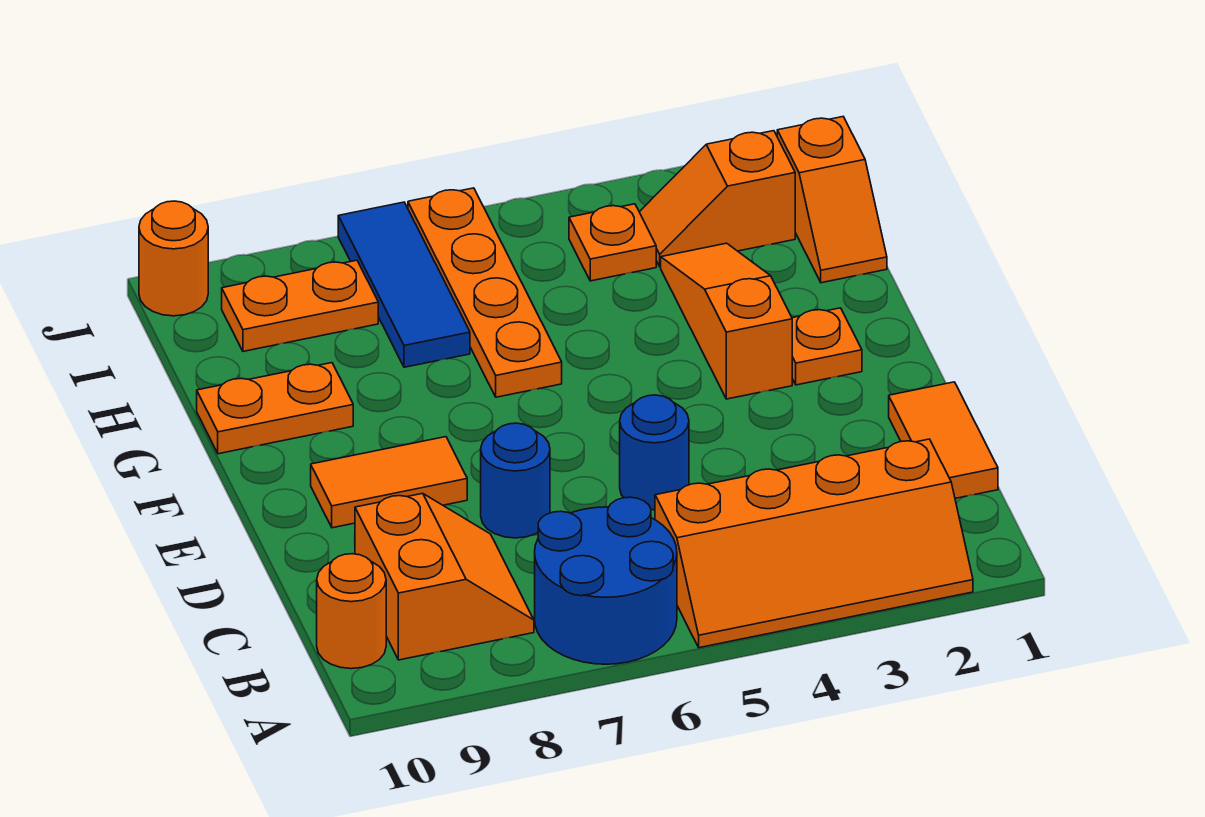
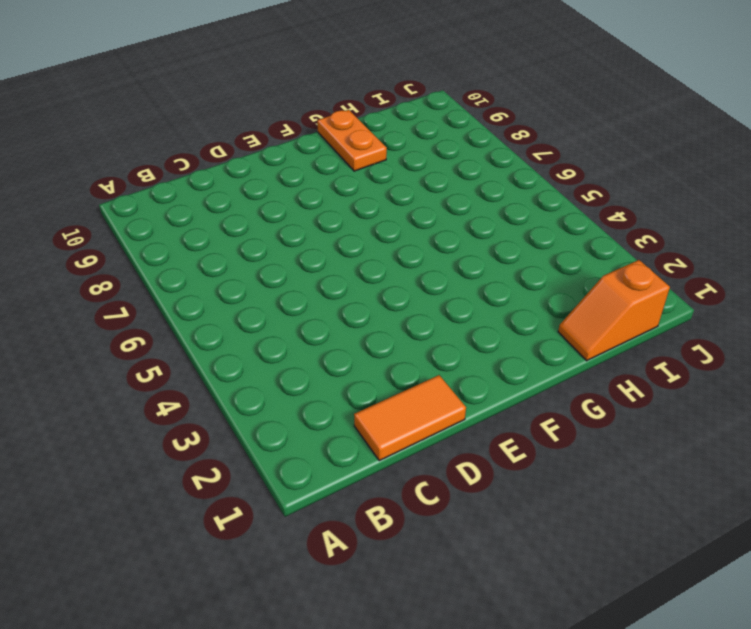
none -> orange 2x4 slope [655,439,973,648]
none -> blue 2x2 round brick [535,497,677,664]
none -> orange 2x2 slope [355,493,534,660]

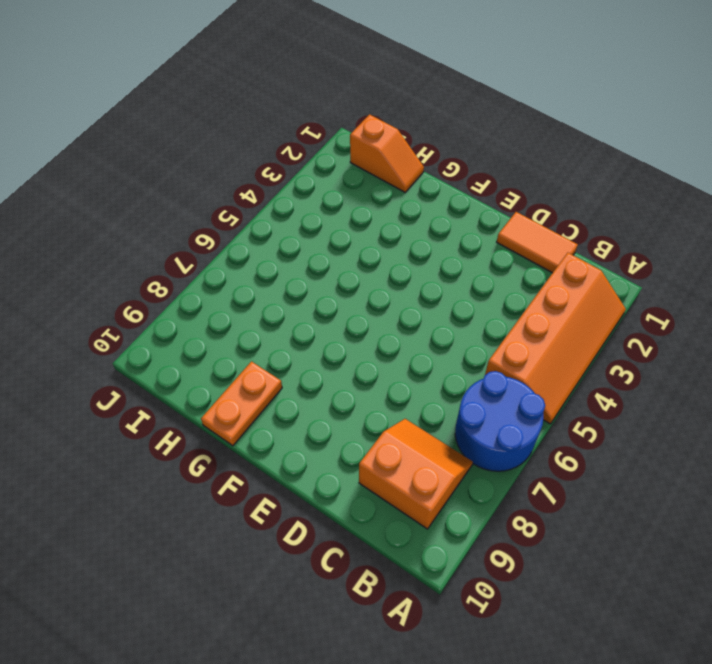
none -> orange 1x1 round brick [317,554,386,669]
none -> blue 1x1 round brick [620,395,689,510]
none -> blue 1x1 round brick [481,423,550,538]

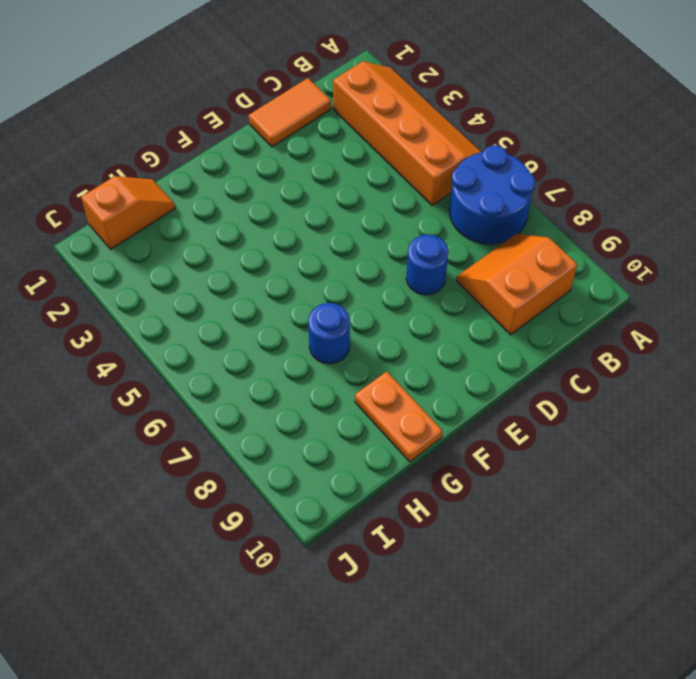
blue 1x1 round brick [308,303,350,364] -> blue 1x1 round brick moved to [620,395,689,510]
none -> orange 1x1 round brick [317,554,386,669]
none -> orange 1x2 tile [311,437,467,528]
none -> orange 1x1 plate [792,308,862,385]

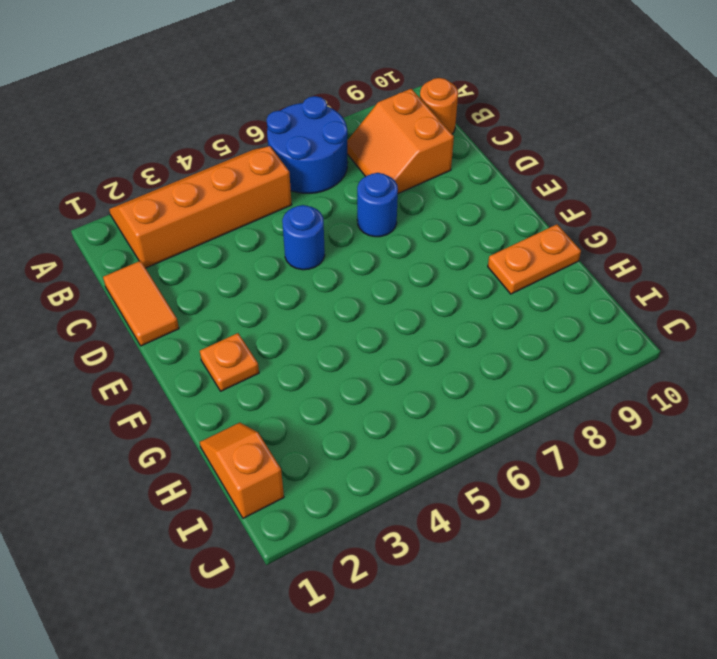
none -> orange 1x2 tile [311,437,467,528]
none -> orange 1x3 slope [661,243,792,399]
none -> orange 1x4 plate [408,188,562,397]

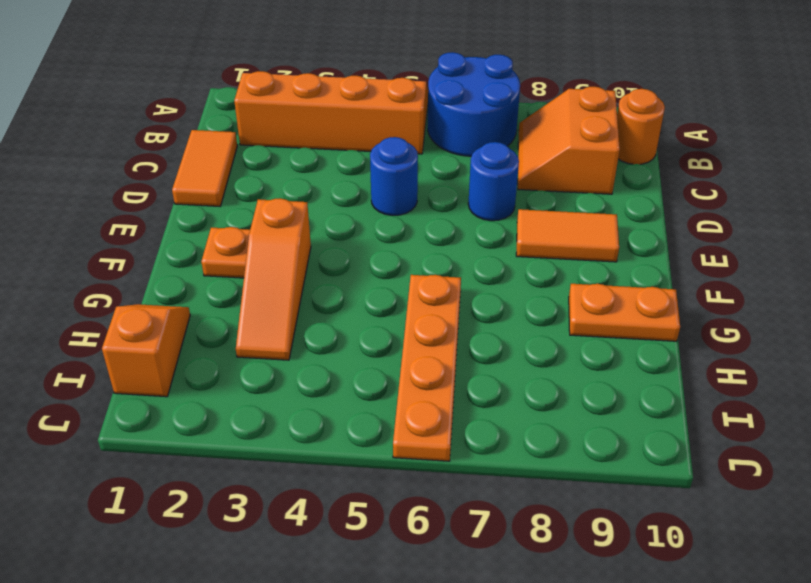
none -> blue 1x3 tile [338,202,470,367]
none -> orange 1x2 slope [640,131,795,267]
none -> orange 1x1 plate [569,204,656,281]

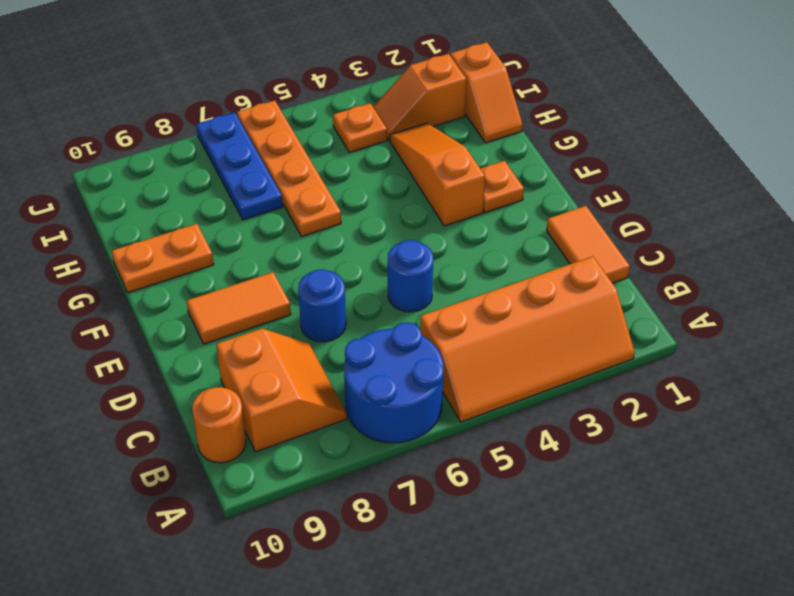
blue 1x3 plate [196,112,283,220] -> blue 1x3 tile [338,202,470,367]
none -> orange 1x2 plate [222,260,378,351]
none -> orange 1x1 round brick [139,201,208,316]

